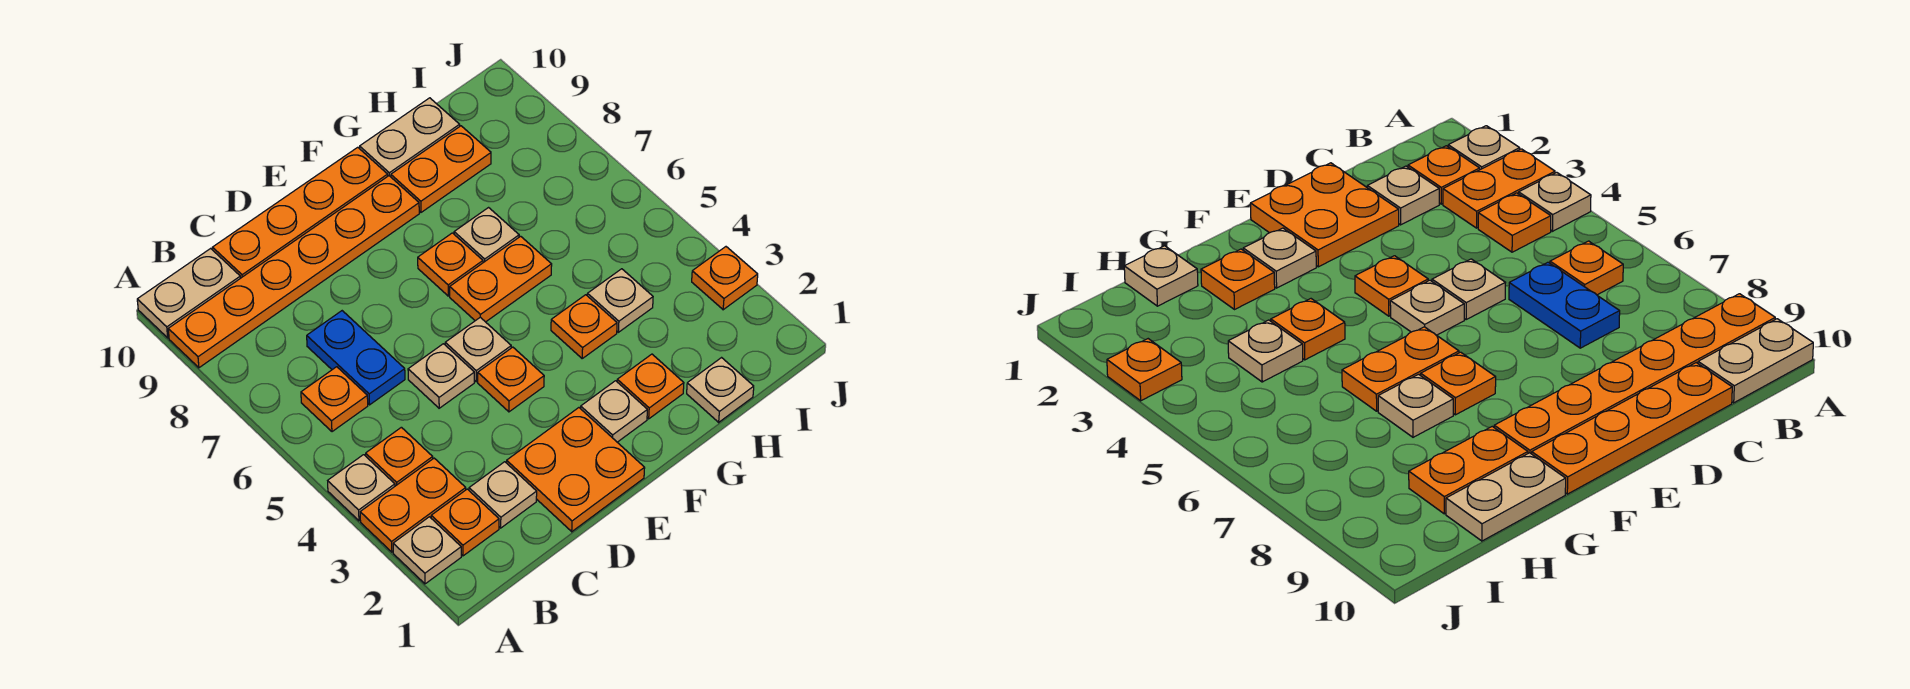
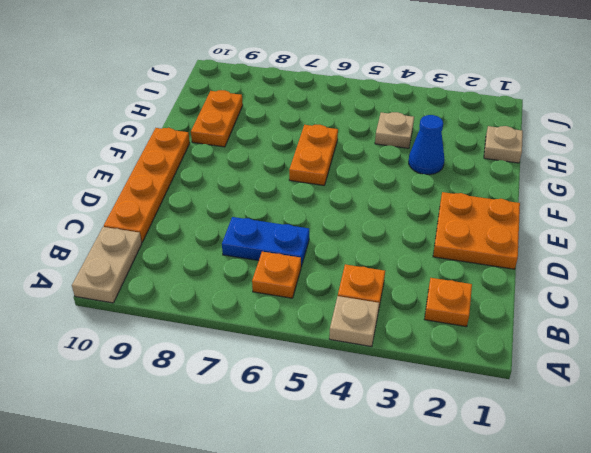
blue 1x1 cone [409,115,445,175] -> none
none -> tan 1x1 plate [393,517,461,584]
none -> orange 1x2 plate [360,458,466,552]
none -> orange 1x6 plate [168,176,419,368]

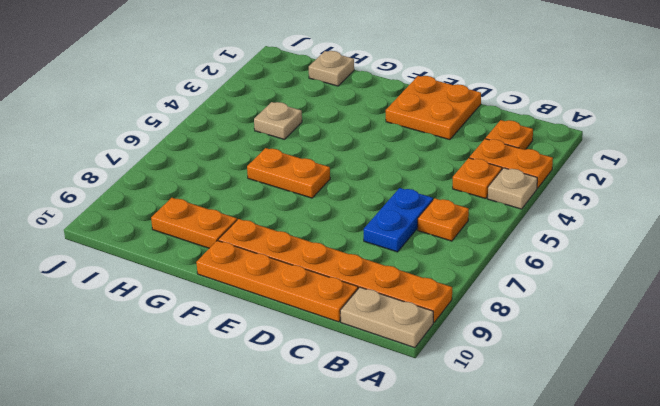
none -> tan 1x1 plate [393,517,461,584]
none -> tan 1x1 plate [469,462,537,528]
none -> tan 1x1 plate [408,344,474,408]

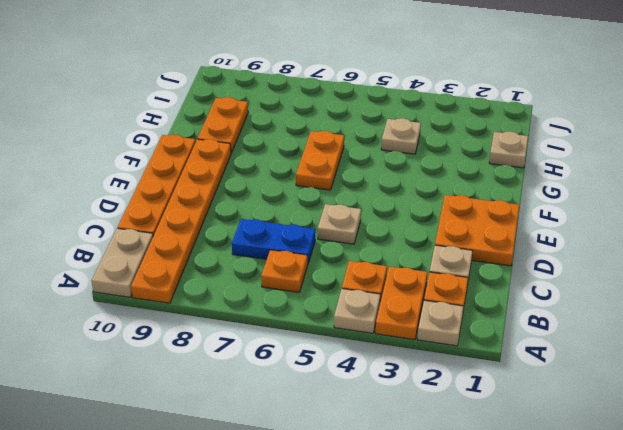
none -> orange 1x1 plate [478,347,544,412]
none -> tan 1x1 plate [445,317,511,382]
none -> tan 1x1 plate [581,381,647,442]

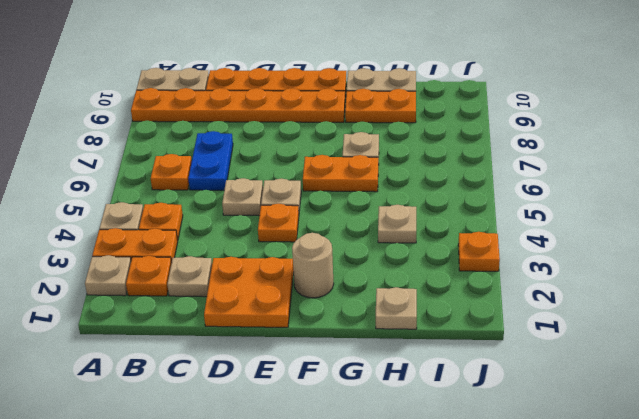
tan 1x1 round brick [292,233,334,298] -> tan 1x1 plate [581,381,647,442]
none -> orange 1x1 plate [418,233,483,296]
none -> orange 1x1 plate [617,354,684,419]
none -> orange 1x1 plate [551,295,617,358]

